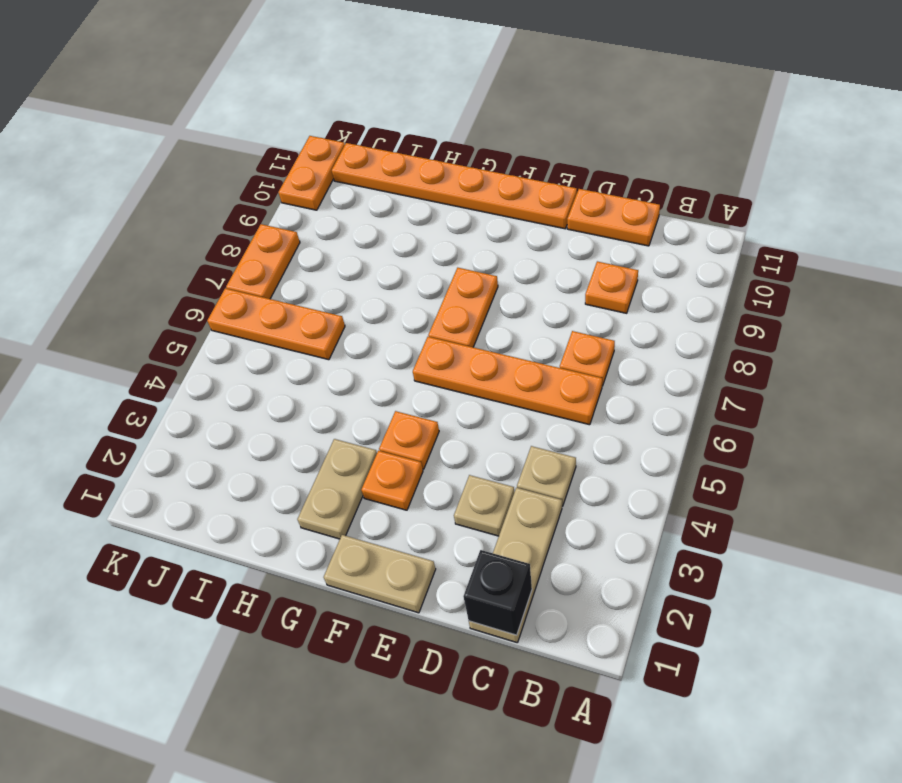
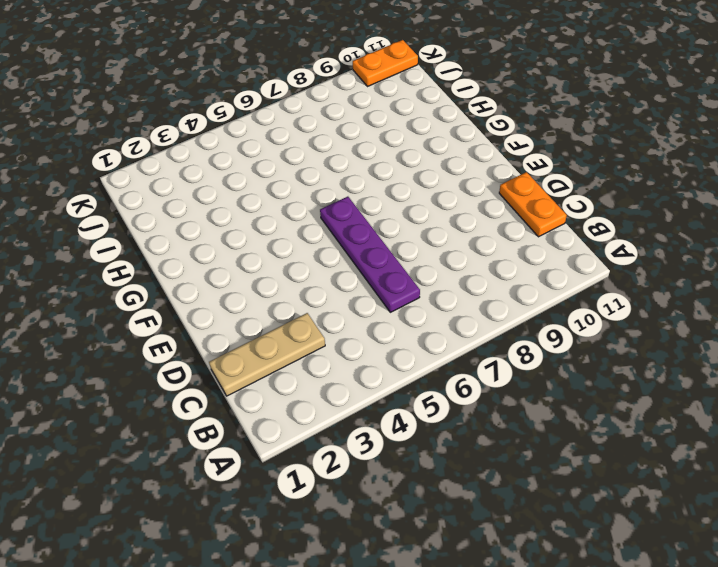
purple 1x4 plate [320,197,420,312] -> orange 1x4 plate [413,337,602,425]
none -> tan 1x1 plate [517,446,576,506]
none -> orange 1x1 plate [560,331,615,386]
none -> orange 1x1 plate [585,261,638,313]

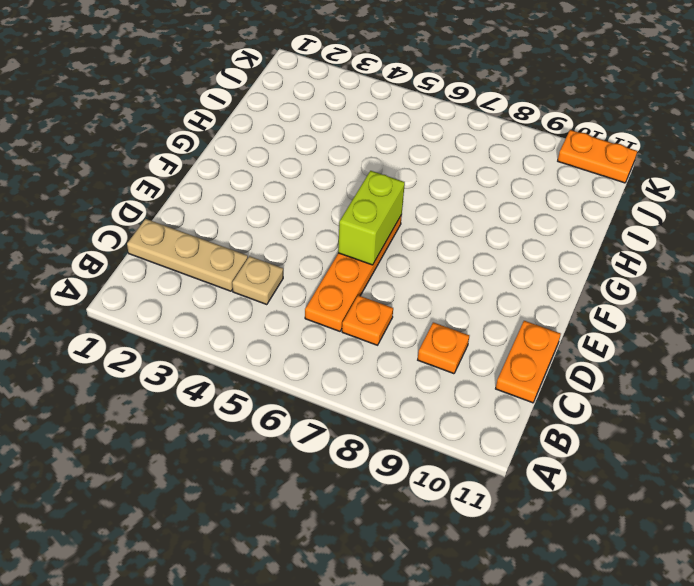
lime 1x2 brick [338,171,405,265] -> none
none -> tan 1x1 plate [454,475,514,536]
none -> tan 1x2 plate [324,535,436,613]
none -> orange 1x6 plate [332,143,577,229]

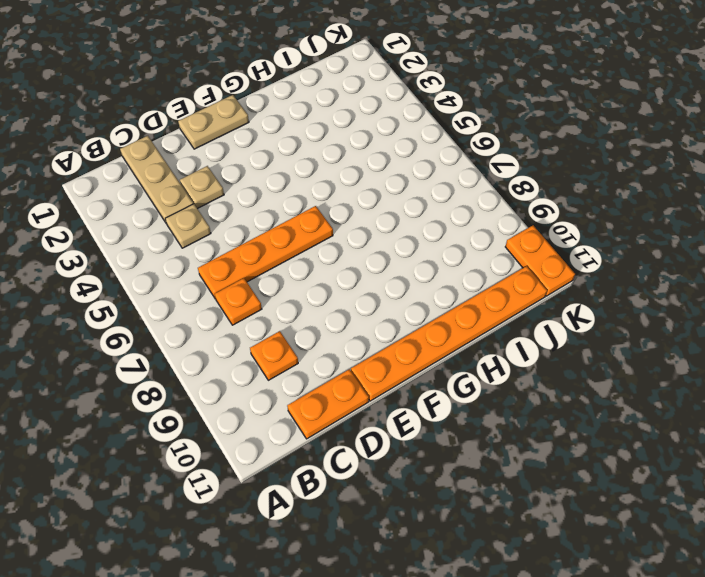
none -> orange 1x1 plate [361,451,423,510]
none -> orange 1x1 plate [379,411,439,469]
none -> orange 1x2 plate [428,268,498,347]

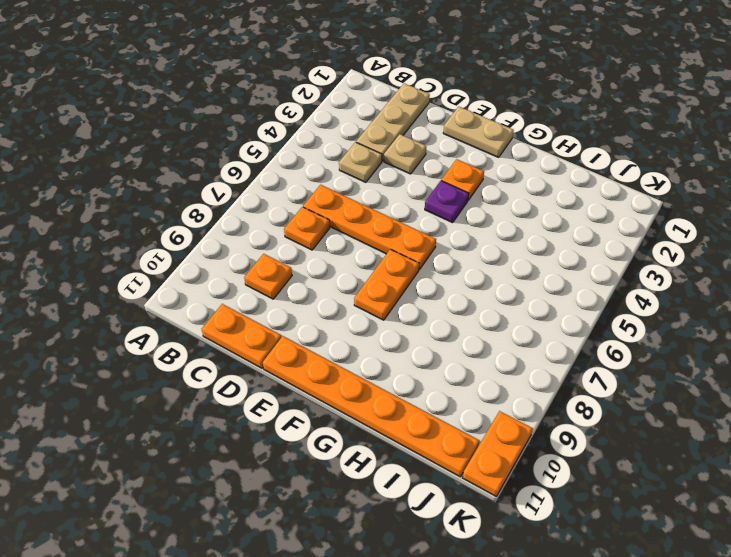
purple 1x1 plate [425,181,469,223] -> orange 1x1 plate [379,411,439,469]
none -> tan 1x2 plate [297,439,377,539]
none -> orange 1x3 plate [207,288,345,360]
none -> orange 1x2 plate [226,224,300,299]

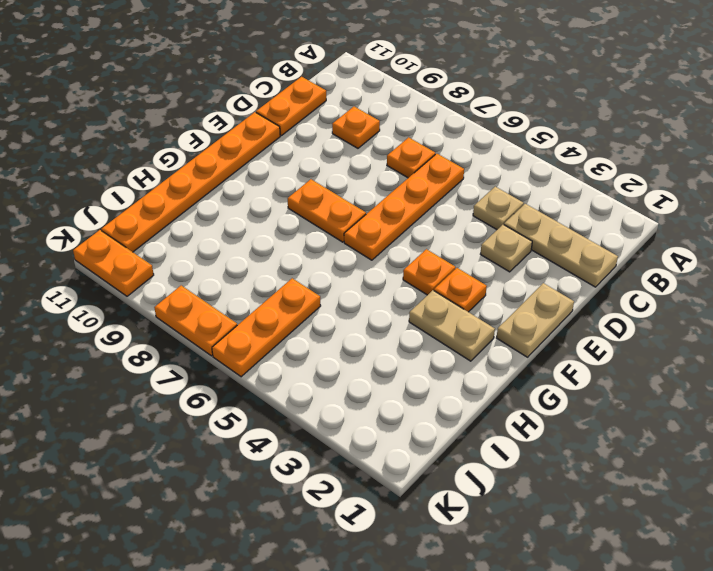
none -> black 1x1 brick [464,550,532,635]

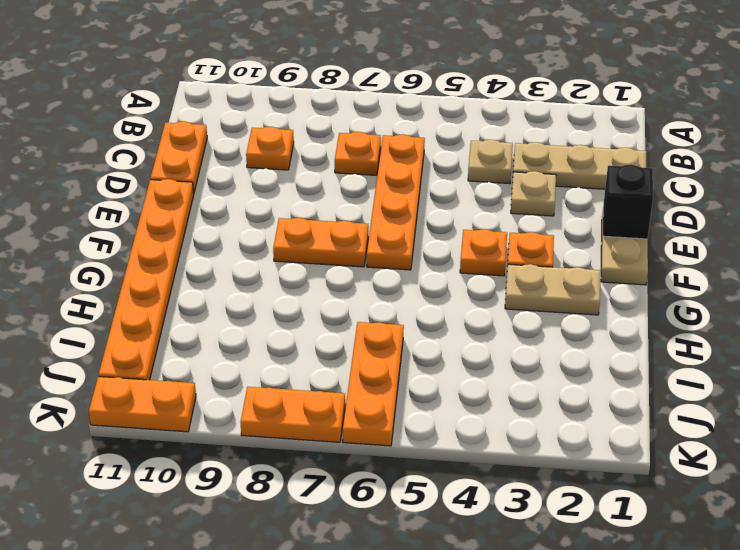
black 1x1 brick [603,165,653,239] -> black 1x1 brick moved to [464,550,532,635]

